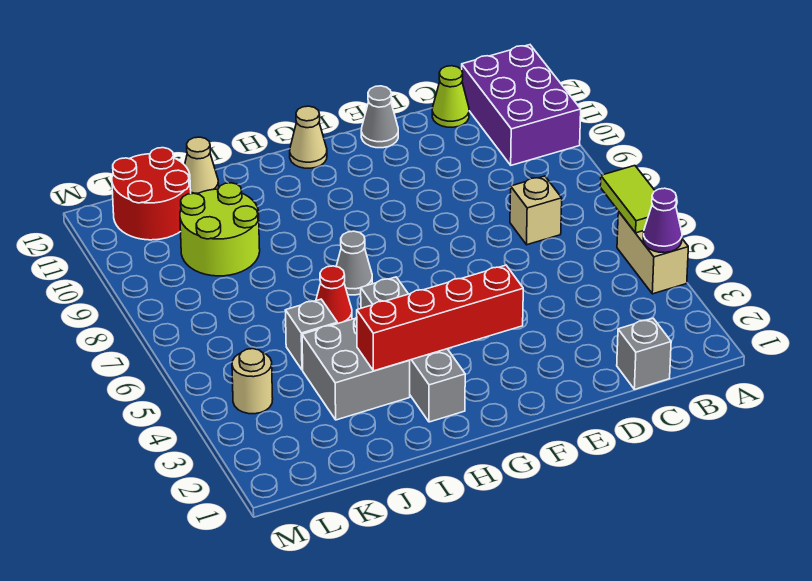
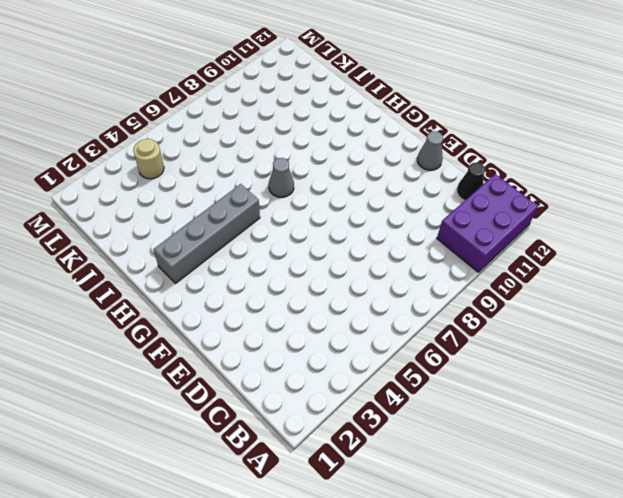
black 1x1 cone [457,163,485,200] -> lime 1x1 cone [432,66,469,127]
none -> tan 1x2 brick [617,211,688,294]
none -> grey 1x1 brick [617,318,671,389]
none -> tan 1x1 brick [510,176,562,245]

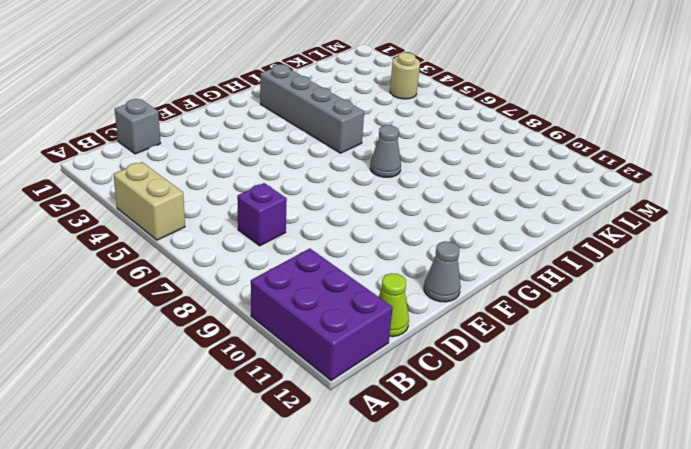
purple 1x1 brick [237,183,287,246] -> tan 1x1 brick [510,176,562,245]
none -> tan 1x1 cone [290,106,327,168]
none -> grey 2x2 brick [302,318,410,420]
none -> red 1x1 cone [316,266,352,323]

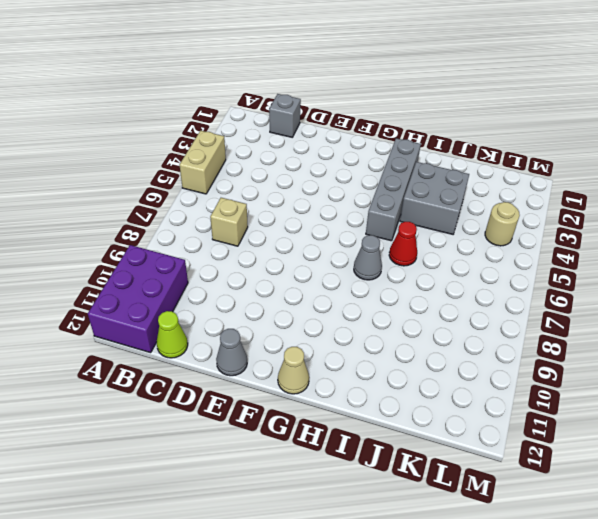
none -> grey 1x1 brick [285,299,337,370]
none -> lime 2x2 round brick [180,183,260,276]
none -> tan 1x1 cone [185,137,219,194]

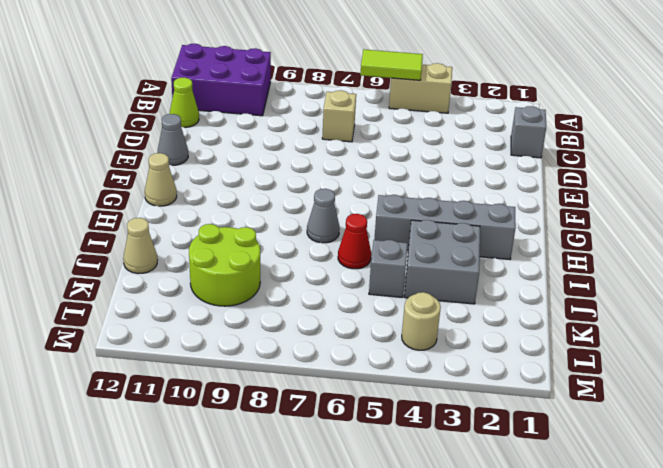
none -> red 2x2 round brick [112,148,191,240]
none -> purple 1x1 cone [643,188,682,253]
none -> red 1x4 brick [357,265,523,371]

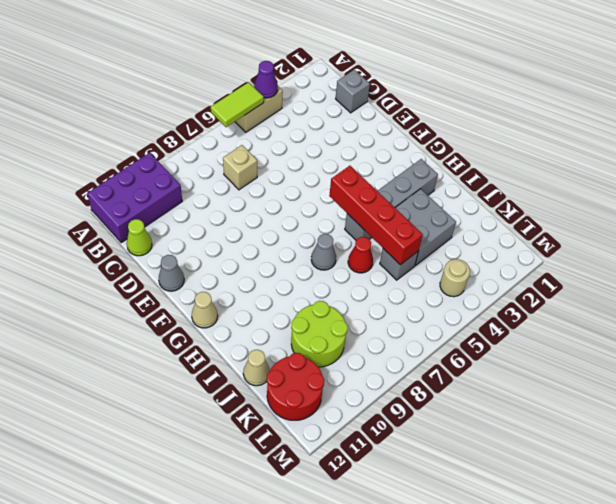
red 1x4 brick [329,166,423,265] -> red 1x4 brick moved to [357,265,523,371]

